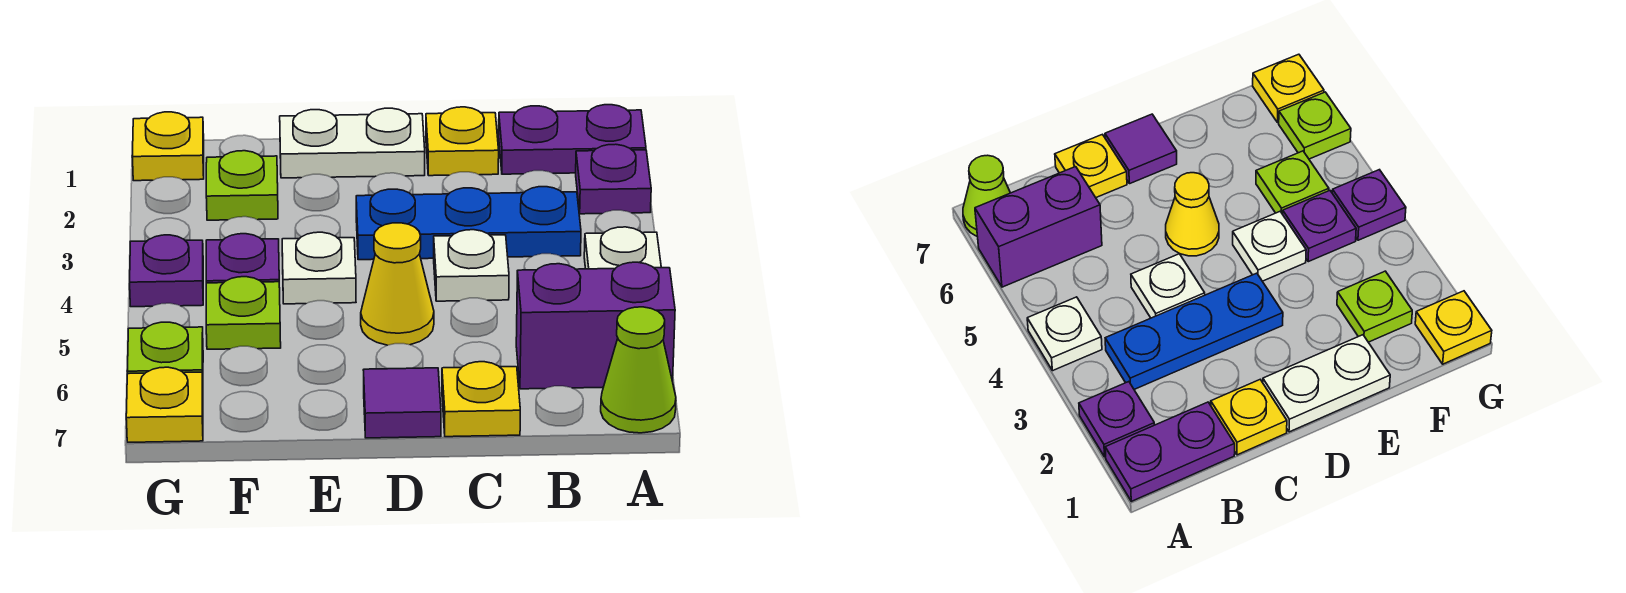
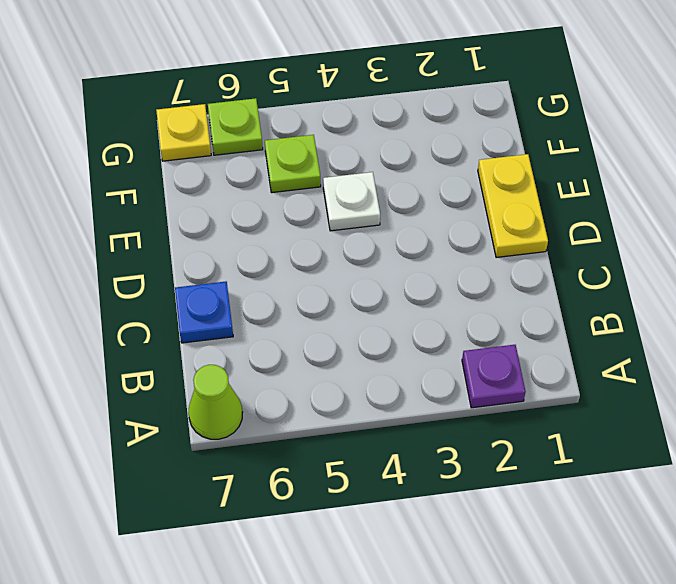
blue 1x1 plate [175,282,233,343] -> yellow 1x1 plate [442,362,520,437]
yellow 1x2 plate [478,154,548,258] -> white 1x2 plate [280,108,425,178]
none -> purple 1x2 plate [499,105,646,174]
none -> white 1x1 plate [584,227,661,269]
none -> purple 1x2 brick [516,262,675,389]

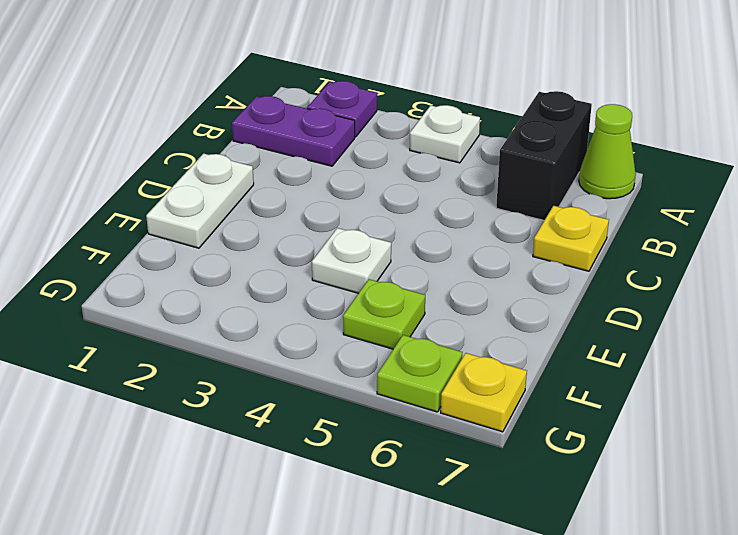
black 1x2 brick [496,91,592,220] -> purple 1x2 brick [516,262,675,389]
purple 1x2 plate [232,96,355,166] -> purple 1x2 plate turned to [499,105,646,174]
none -> blue 1x3 plate [356,187,581,260]
none -> yellow 1x1 plate [426,107,499,176]
none -> white 1x1 plate [434,230,509,301]

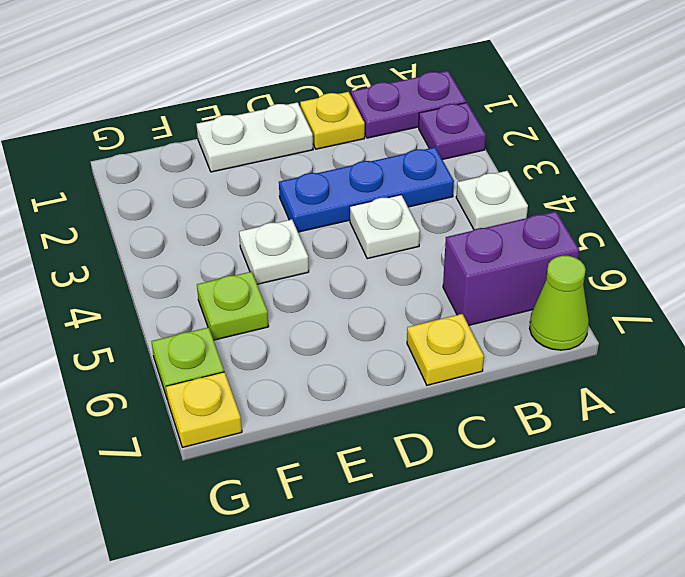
none -> yellow 1x1 cone [361,223,434,345]
none -> purple 1x1 tile [364,368,441,438]
none -> lime 1x1 plate [206,151,278,220]

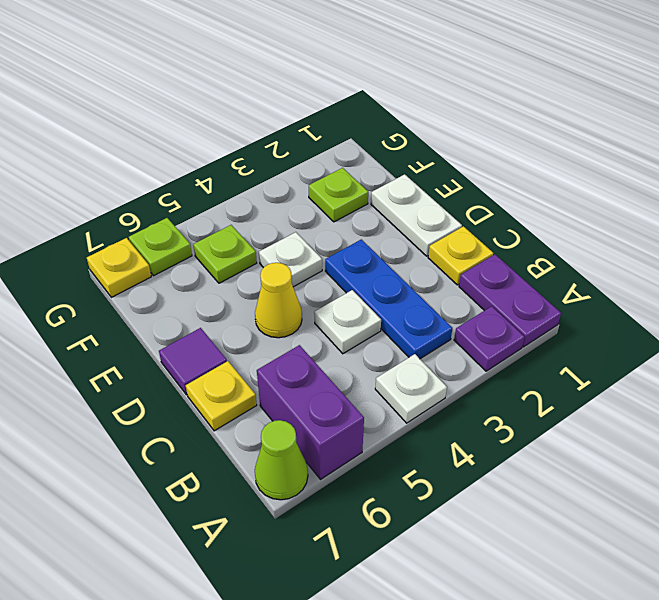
none -> purple 1x1 plate [206,234,279,283]
none -> yellow 1x1 plate [132,112,204,181]
none -> purple 1x1 plate [130,235,203,307]

